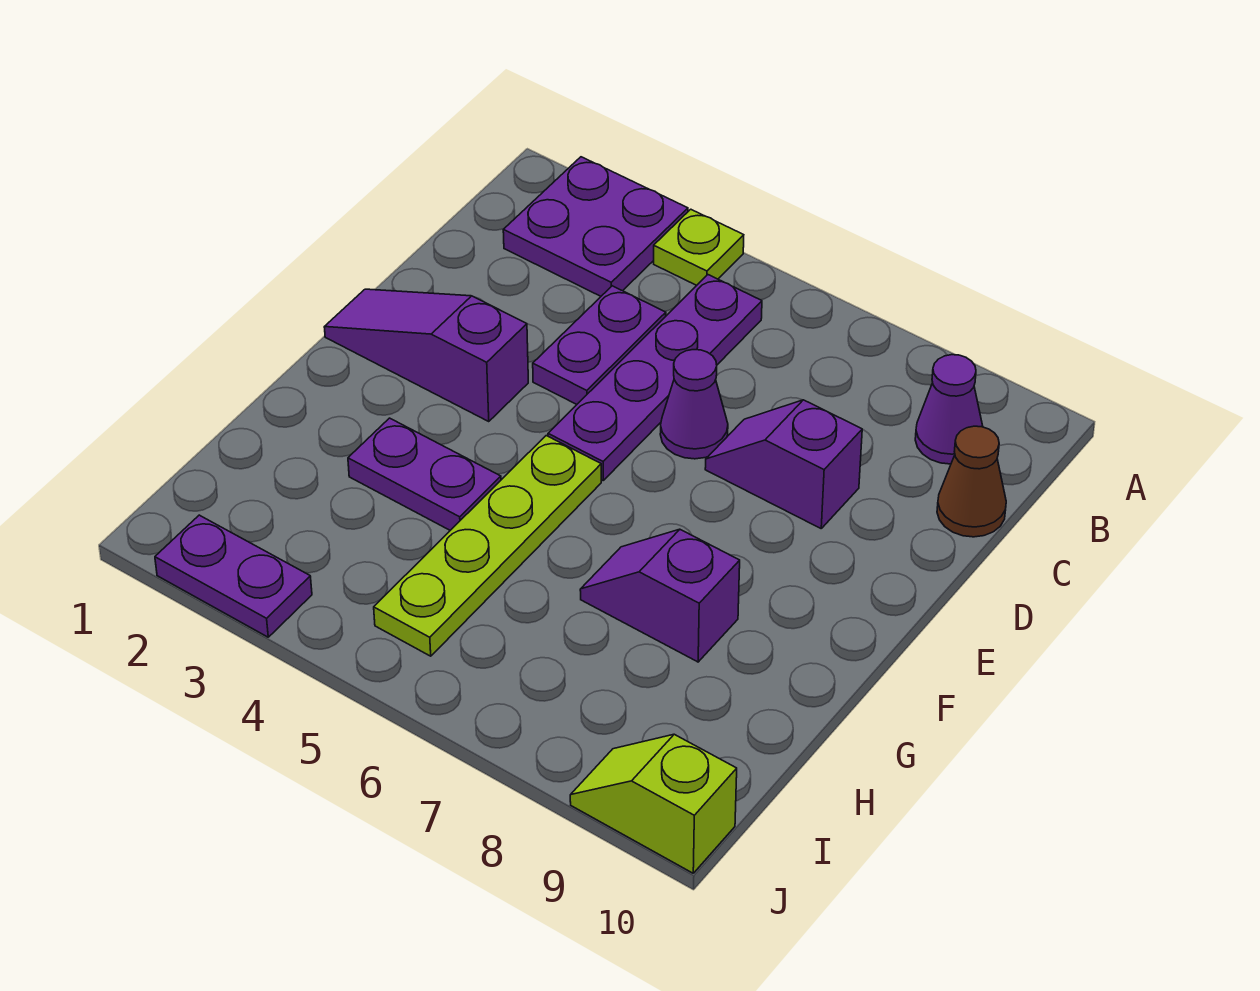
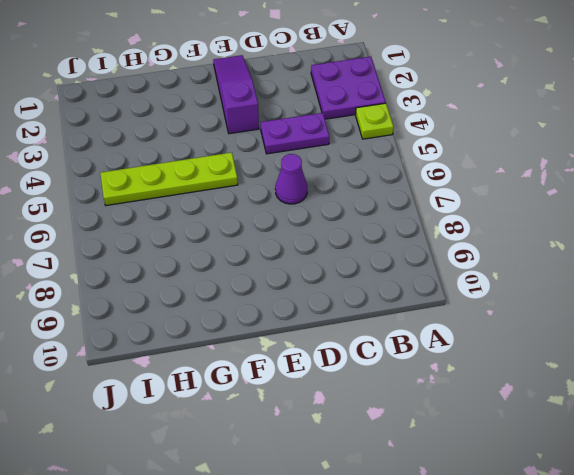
none -> purple 1x4 plate [548,275,762,480]
none -> purple 1x1 cone [915,355,983,464]
none -> brown 1x1 cone [937,426,1006,537]

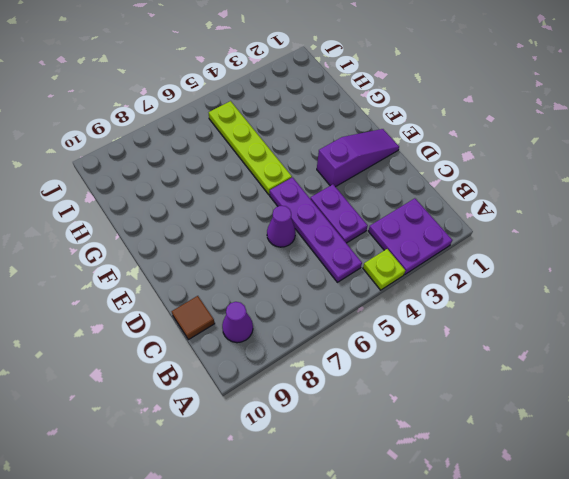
brown 1x1 tile [172,296,215,340] -> brown 1x1 cone [937,426,1006,537]
none -> purple 1x2 slope [705,400,862,528]
none -> purple 1x2 plate [348,418,501,530]
none -> purple 1x2 slope [580,529,740,662]

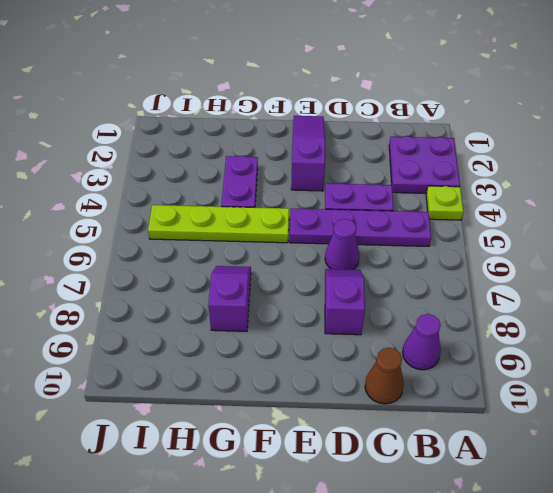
none -> purple 1x2 plate [155,515,312,637]
none -> lime 1x2 slope [570,734,737,873]

